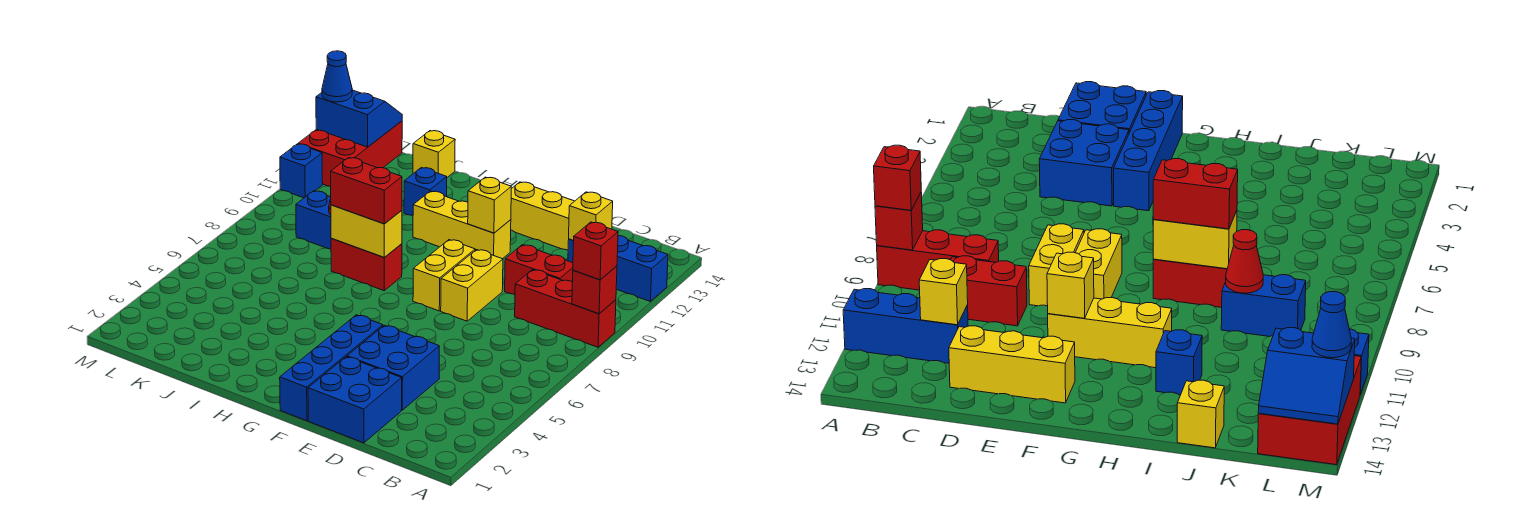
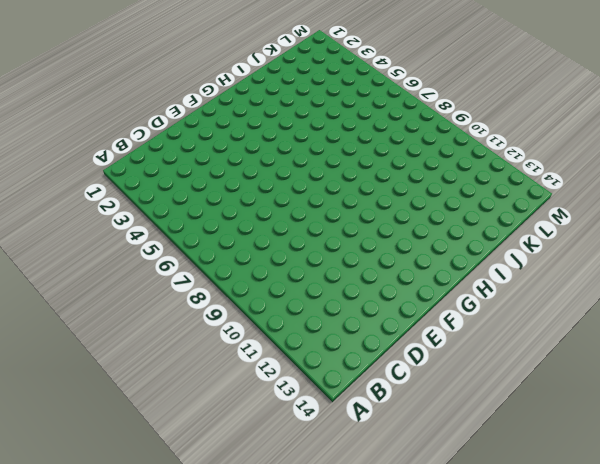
none -> red 1x3 brick [515,270,616,347]
none -> blue 1x3 brick [568,236,668,302]
none -> red 1x2 brick [505,245,573,295]

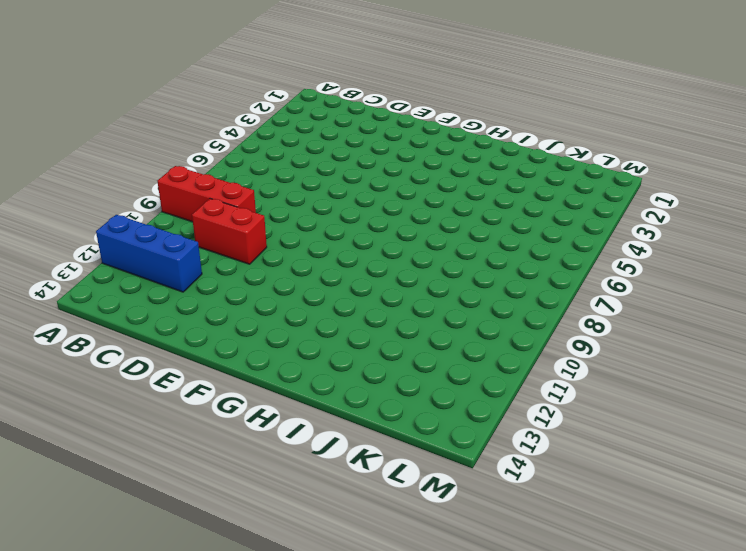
none -> blue 2x2 brick [308,357,402,443]
none -> blue 2x2 brick [347,325,439,410]
none -> yellow 1x3 brick [511,182,574,250]

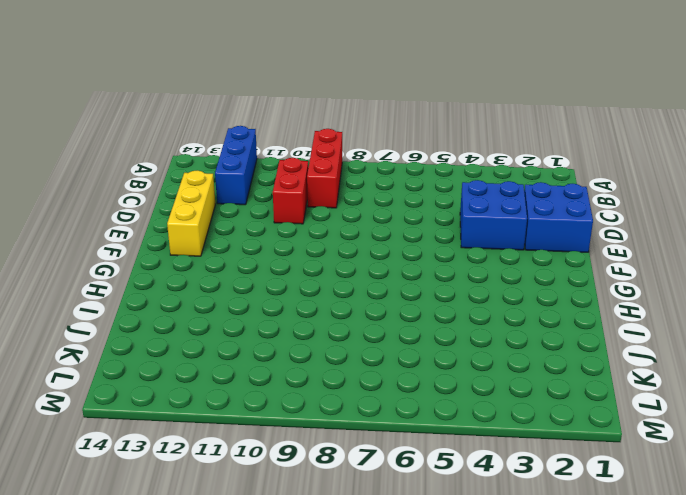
none -> yellow 1x2 brick [441,250,503,321]
none -> blue 1x4 brick [280,315,383,421]
none -> yellow 1x2 brick [413,240,475,311]

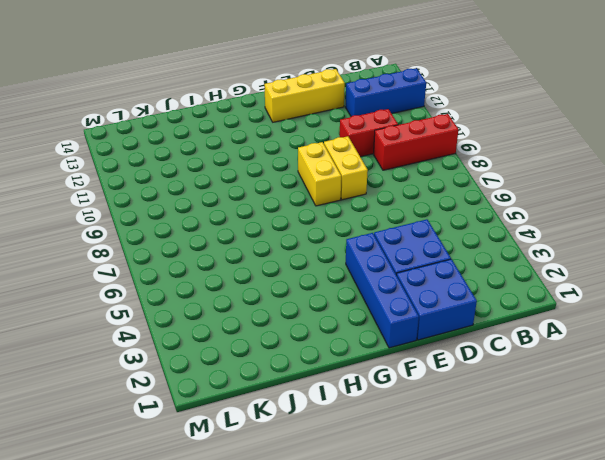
none -> yellow 1x3 brick [413,191,511,259]
none -> red 1x2 brick [331,238,402,291]
none -> blue 1x1 brick [404,168,447,216]

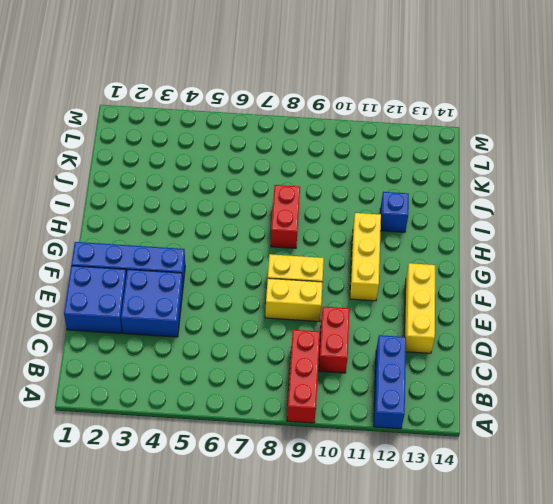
none -> blue 1x2 brick [296,191,331,249]
none -> yellow 1x1 brick [413,131,455,177]
none -> red 2x3 brick [298,121,402,187]

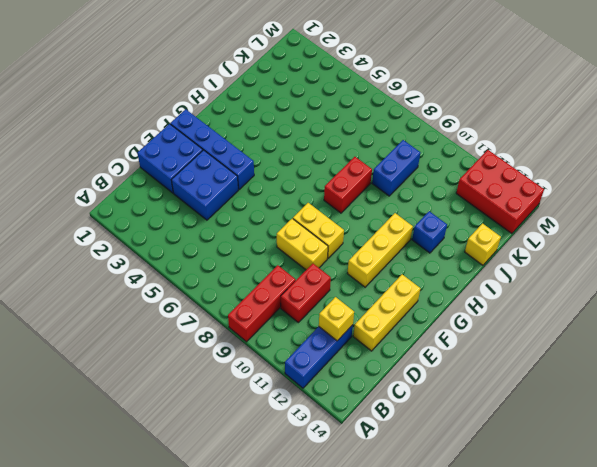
none -> blue 1x1 brick [280,144,323,198]
none -> red 1x1 brick [572,266,617,314]
none -> yellow 1x1 brick [468,177,511,233]

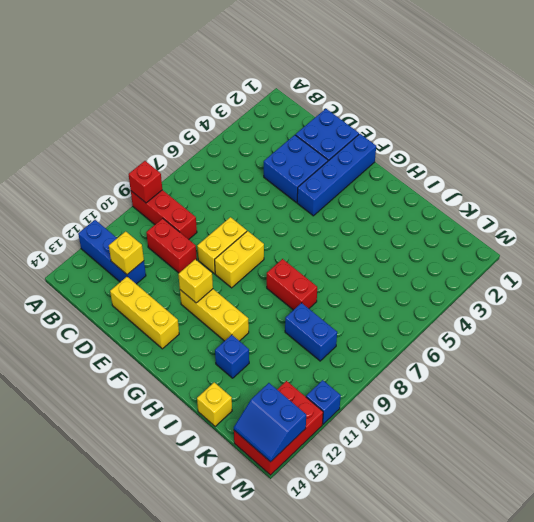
none -> yellow 1x2 brick [331,205,402,257]
none -> red 1x1 cone [1226,230,1263,293]
none -> red 1x1 brick [573,222,618,280]

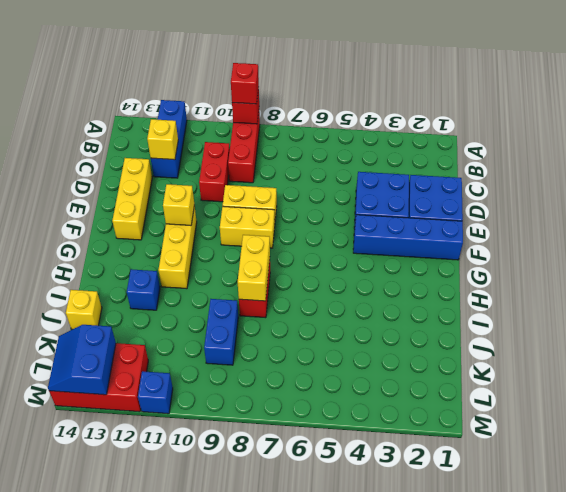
none -> red 1x1 cone [1226,230,1263,293]
none -> red 1x2 brick [331,158,402,224]
none -> blue 1x1 cone [322,51,352,102]

